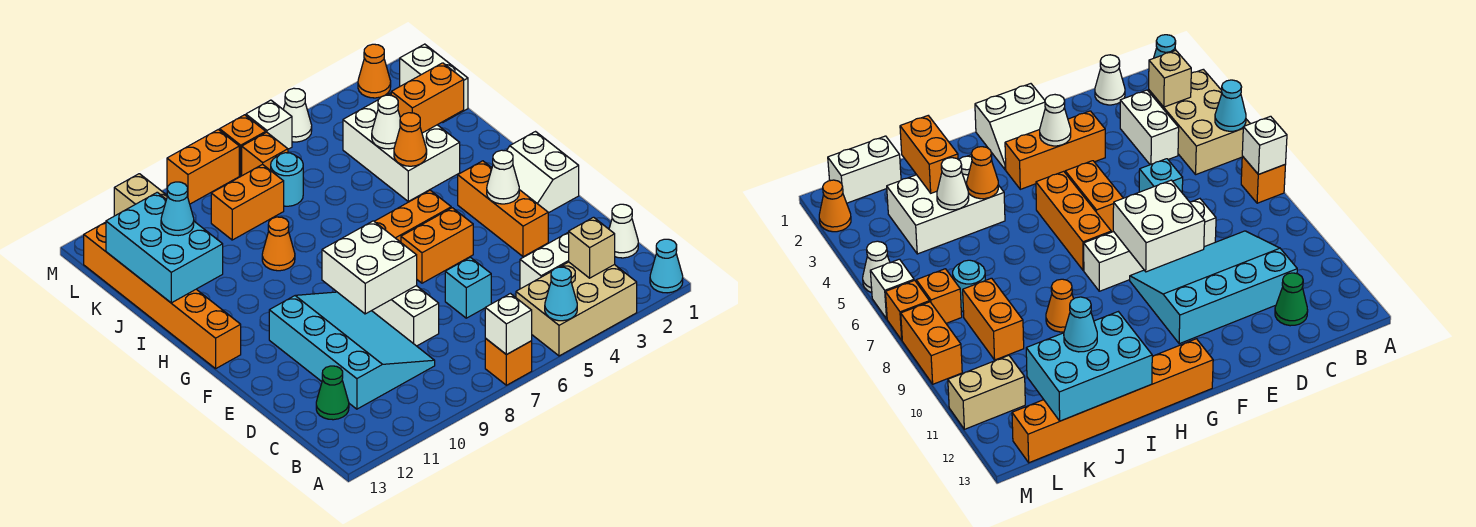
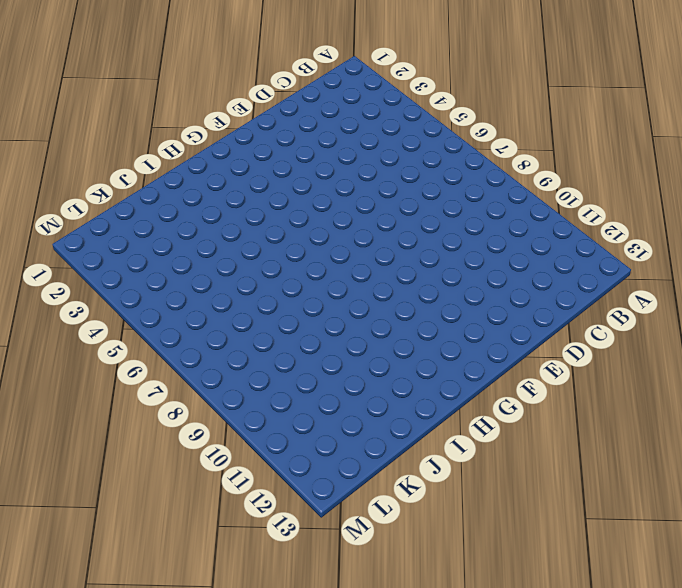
none -> cyan 1x1 cone [650,239,683,293]
none -> tan 2x3 brick [516,262,637,356]
none -> orange 1x1 brick [485,339,532,385]
none -> white 1x1 cone [609,204,638,258]

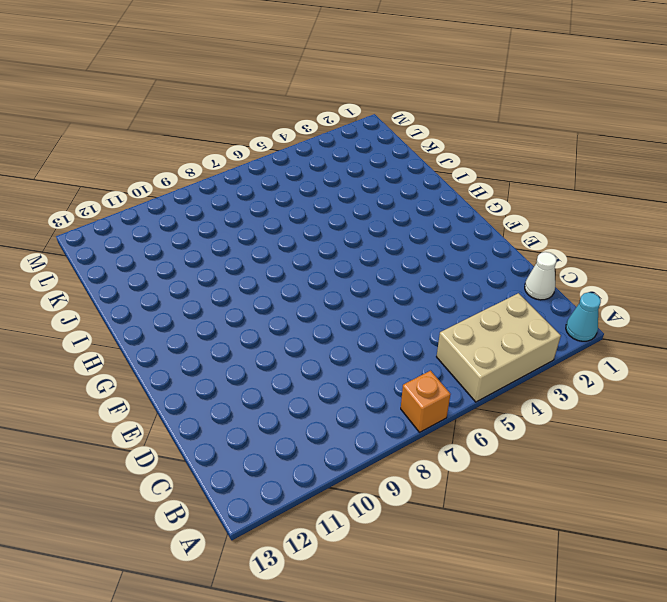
none -> white 1x2 brick [520,232,569,289]
none -> cyan 3x4 slope [269,292,435,409]
none -> green 1x1 cone [316,366,349,420]
none -> cyan 1x1 brick [445,257,491,318]

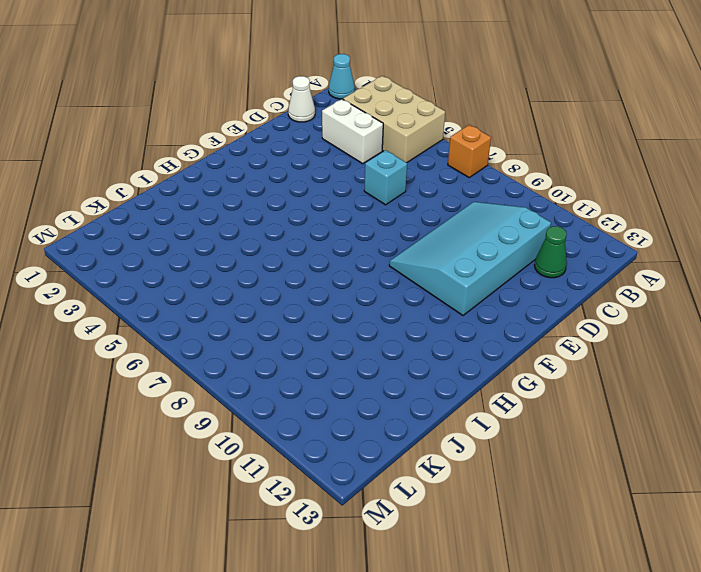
none -> white 1x4 brick [372,286,439,346]
none -> orange 1x3 brick [458,161,548,257]
none -> white 2x2 slope [507,132,579,213]
none -> orange 1x2 brick [401,208,473,283]

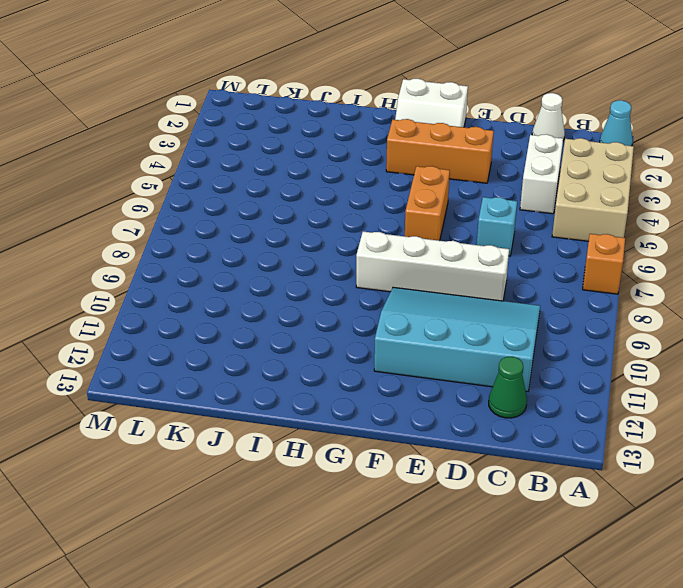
none -> orange 1x3 brick [374,190,451,242]
none -> orange 1x6 brick [84,222,241,369]
none -> white 2x3 brick [343,93,460,201]
none -> orange 1x1 cone [262,217,295,271]

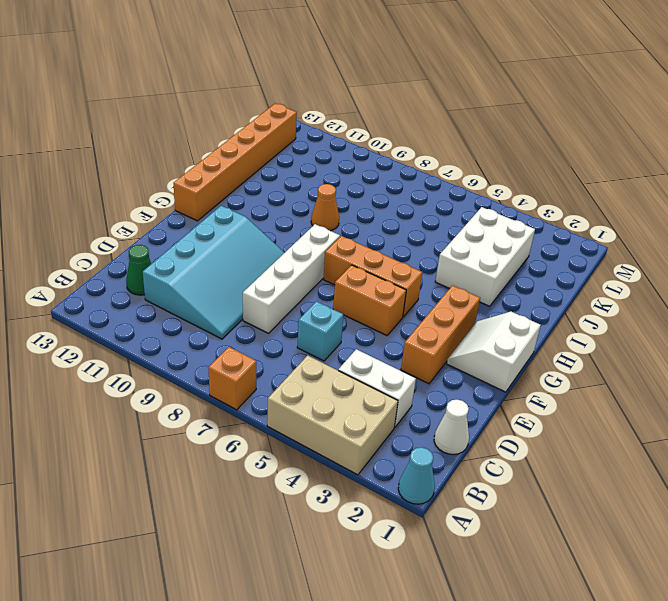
none -> white 1x2 brick [400,44,468,122]
none -> cyan 1x1 round brick [271,153,303,206]
none -> orange 1x2 brick [211,164,284,240]
none -> orange 1x1 brick [242,132,288,176]

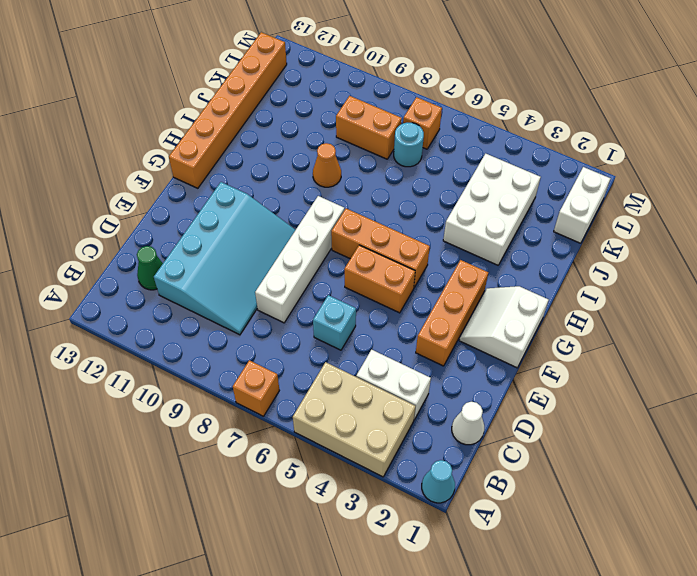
none -> tan 1x2 brick [114,174,167,216]
none -> orange 1x1 cone [358,44,391,98]
none -> white 1x1 cone [283,88,312,142]
none -> white 1x1 brick [246,100,292,149]

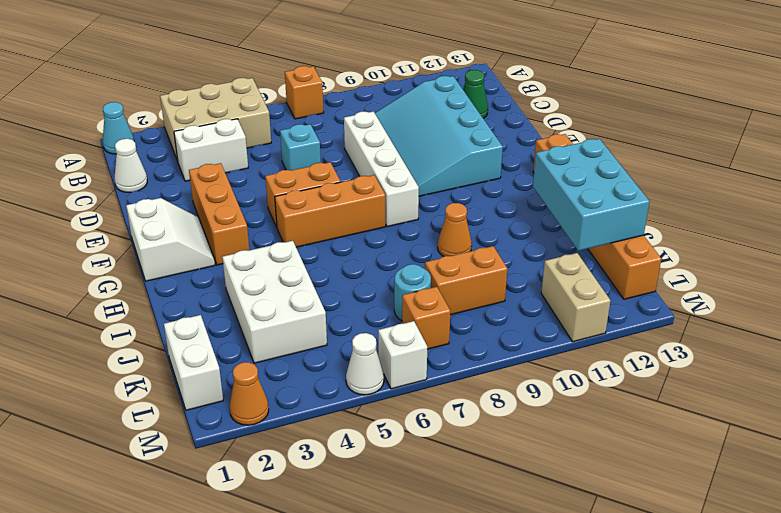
none -> orange 1x1 brick [220,115,266,176]
none -> orange 1x2 brick [167,130,239,204]
none -> cyan 1x1 cone [545,267,577,321]
none -> white 1x1 brick [485,294,532,355]

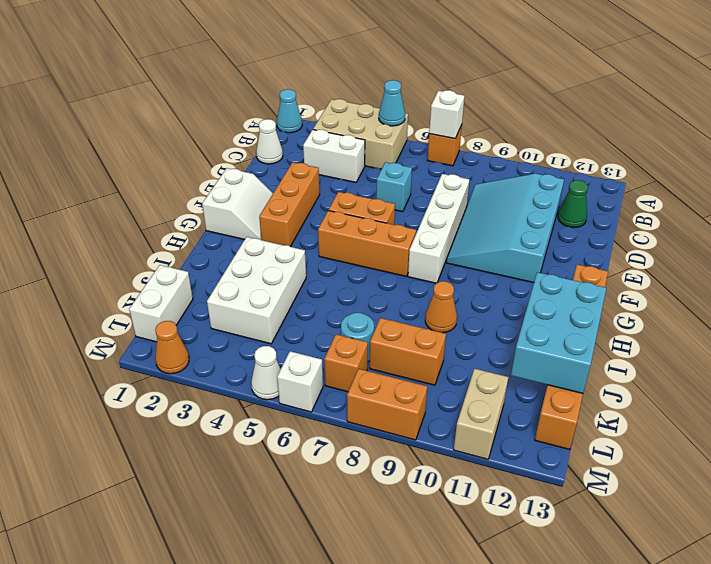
none -> orange 1x1 brick [220,115,266,176]
none -> tan 1x1 brick [569,217,615,278]
none -> white 2x2 brick [322,221,417,314]
none -> white 1x1 cone [487,150,519,204]

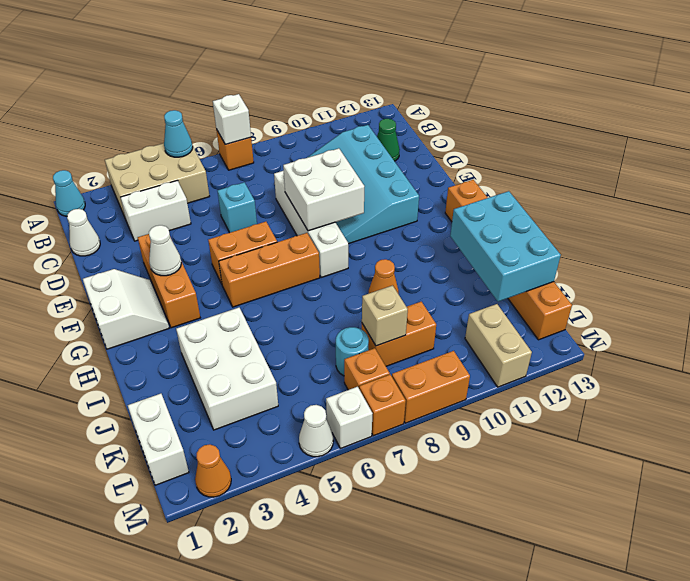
tan 1x1 brick [362,285,408,346] -> tan 1x1 brick moved to [569,217,615,278]
none -> orange 1x1 cone [394,113,427,166]
none -> orange 1x2 brick [391,63,464,133]
none -> white 1x1 cone [372,95,400,149]
none -> cyan 1x1 cone [161,182,194,236]

